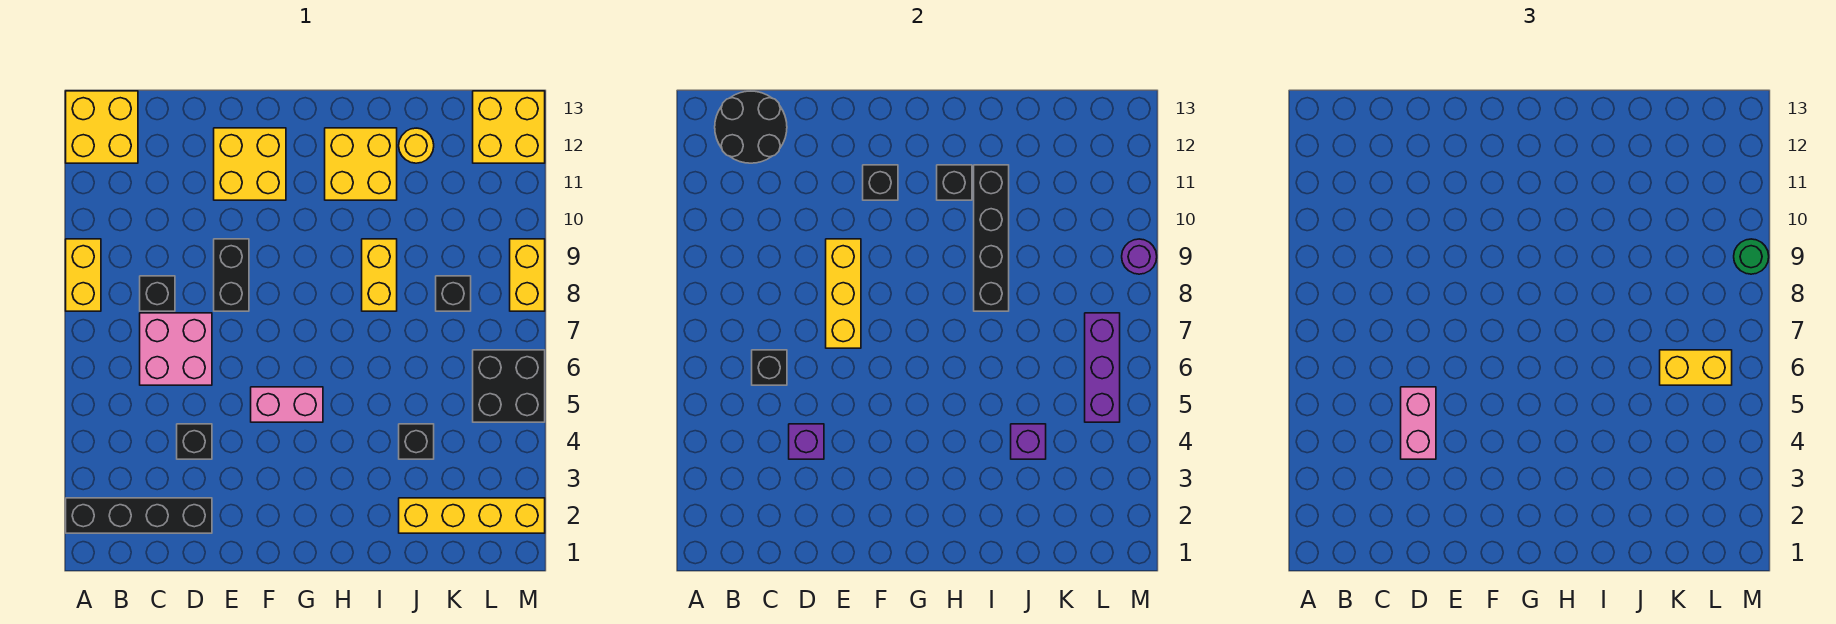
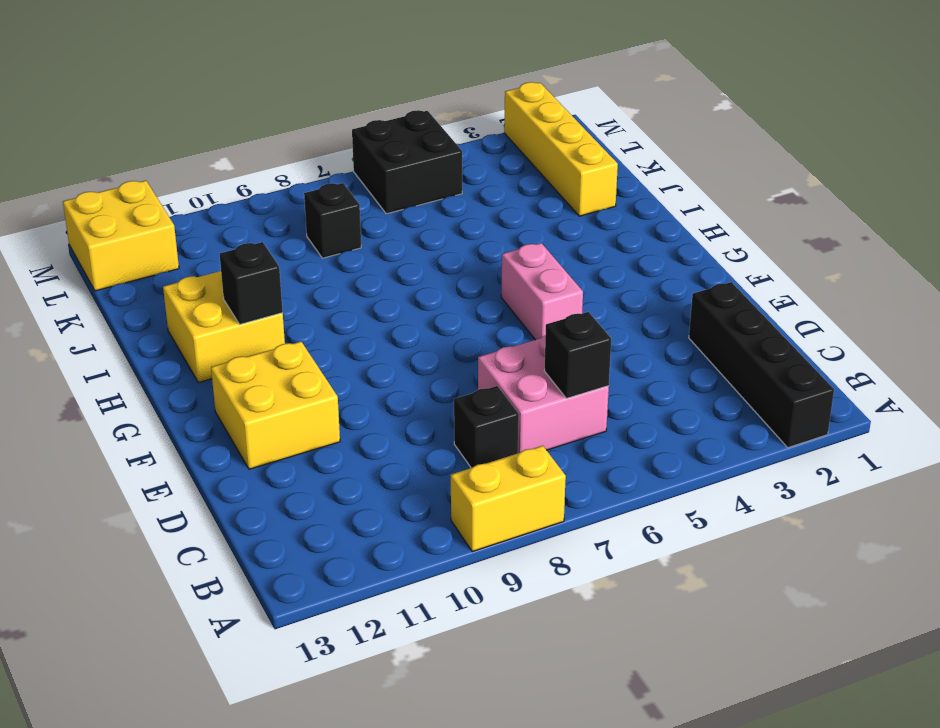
none -> yellow 2x2 brick [66,91,138,163]
none -> black 1x1 brick [177,424,212,459]
none -> black 1x2 brick [214,239,249,311]
none -> yellow 1x2 brick [362,239,397,311]

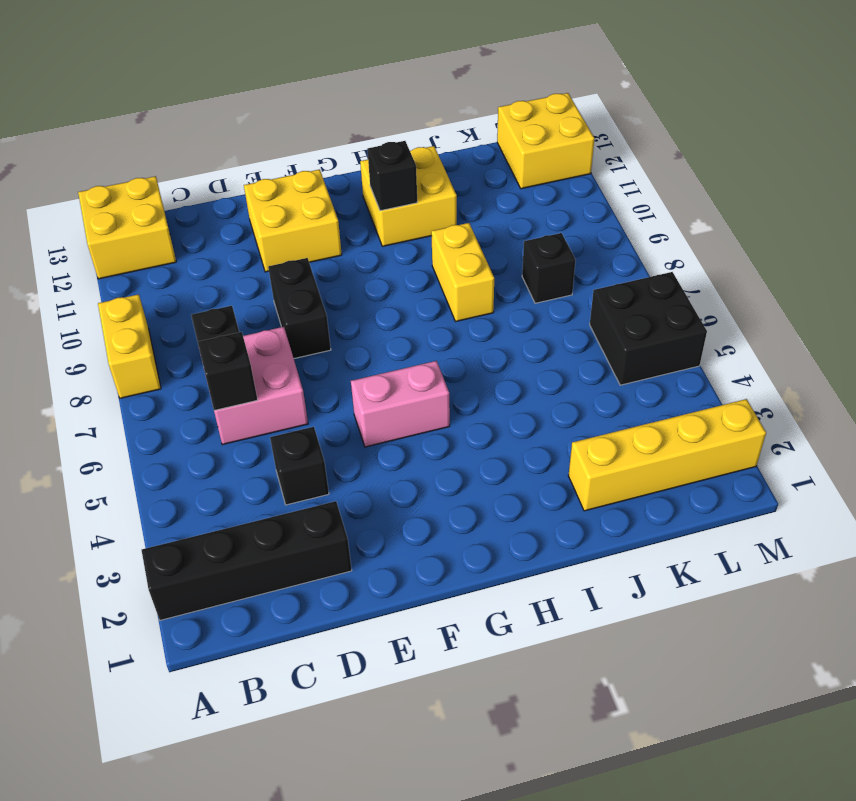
none -> black 1x1 brick [399,424,434,459]
none -> yellow 1x1 round brick [399,128,434,163]
none -> yellow 1x2 brick [510,239,545,311]
none -> black 2x2 round brick [715,91,787,163]

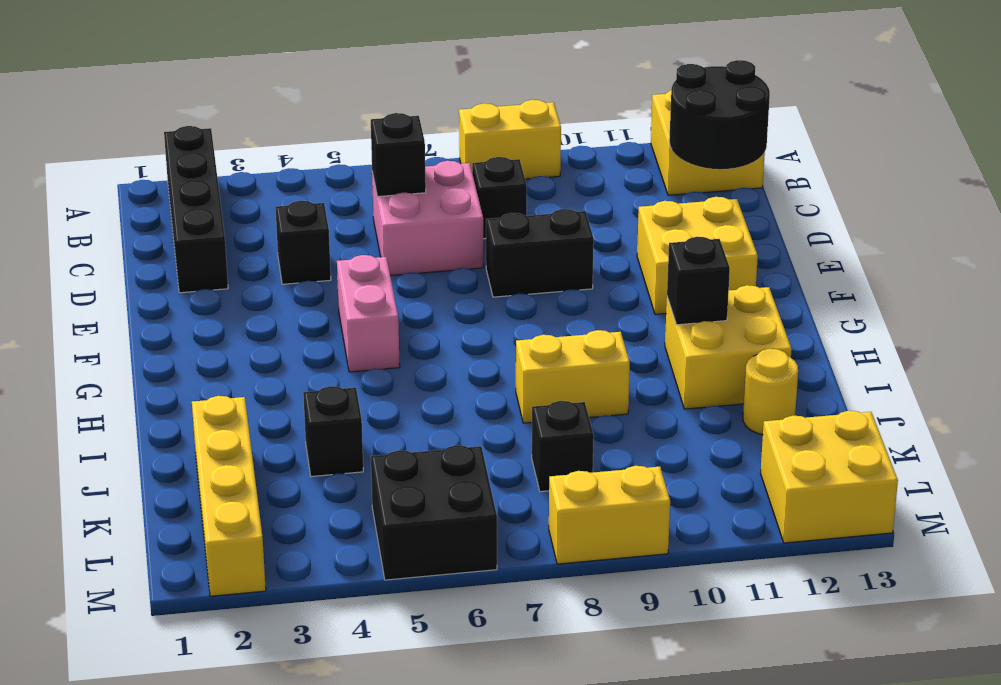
none -> purple 1x1 brick [789,424,824,459]
none -> yellow 1x3 brick [826,239,861,348]
none -> black 1x1 brick [863,165,898,200]
none -> black 1x4 brick [974,165,1009,311]

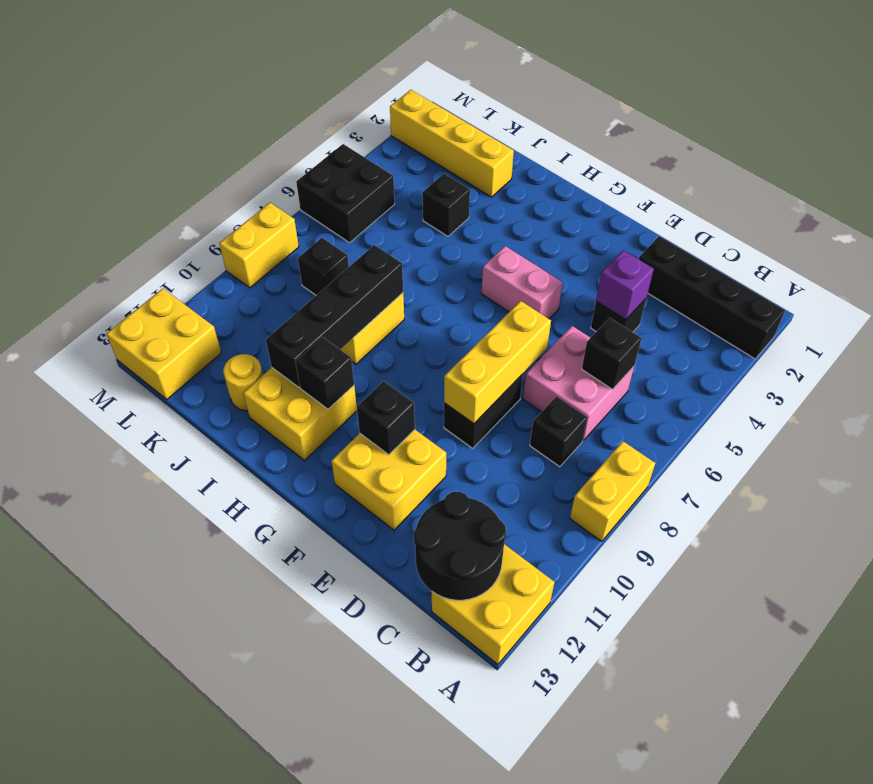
none -> purple 1x1 brick [1011,424,1046,459]
none -> purple 1x3 brick [1085,313,1120,422]
none -> purple 1x1 round brick [1122,239,1157,274]
none -> pink 1x2 brick [1401,387,1436,459]

